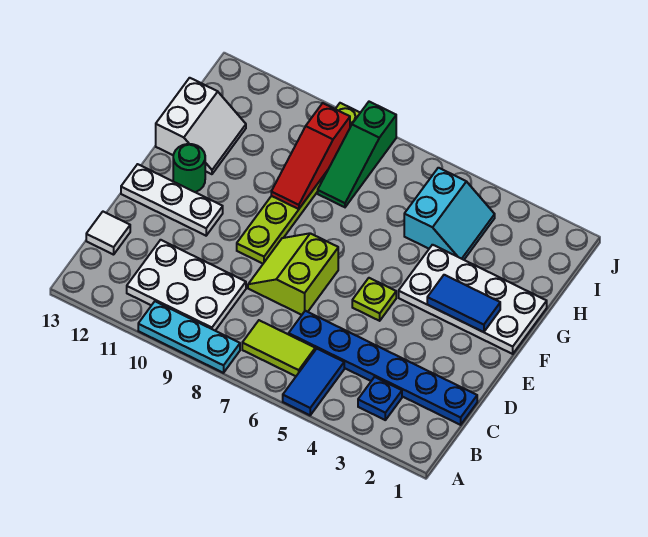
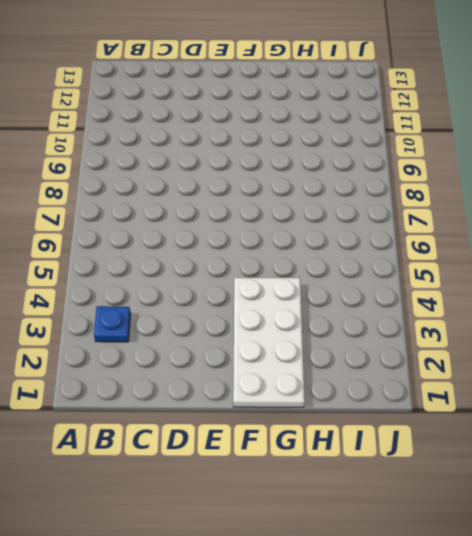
none -> blue 1x2 tile [283,349,344,415]
none -> cyan 1x3 plate [138,301,240,373]
none -> lime 1x2 tile [242,320,315,376]

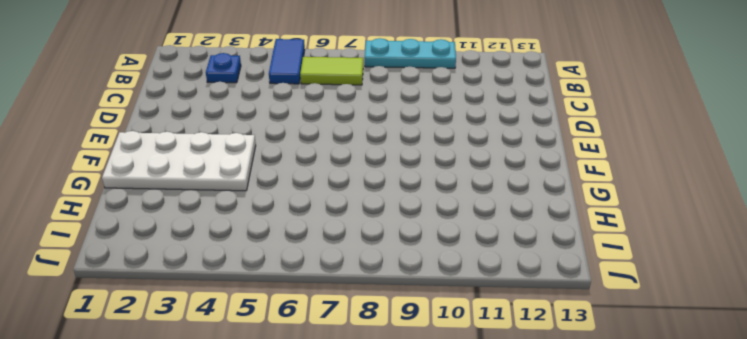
none -> white 2x3 plate [127,240,246,330]
none -> blue 1x6 plate [289,311,477,425]
none -> white 1x1 tile [86,212,130,255]

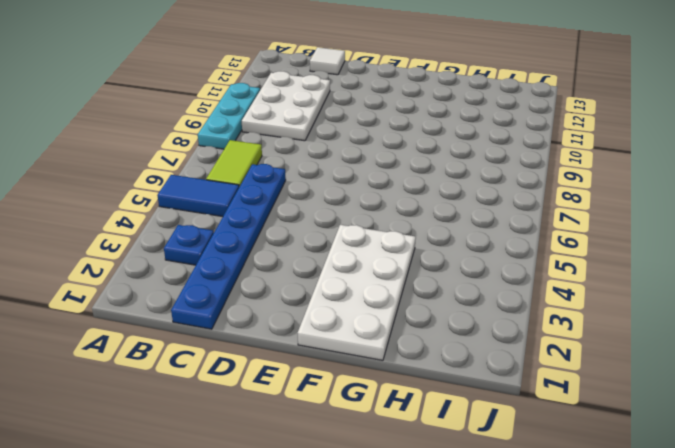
none -> lime 2x2 slope [248,233,338,315]
none -> lime 1x1 plate [352,278,396,321]
none -> lime 1x6 plate [237,103,360,264]

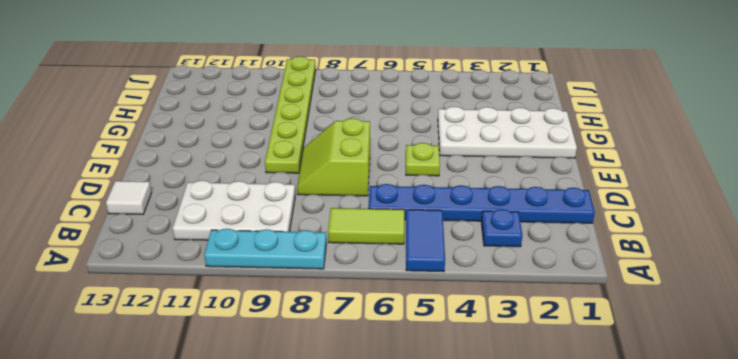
none -> white 1x3 plate [121,164,223,236]
none -> green 1x1 round brick [173,144,205,192]
none -> white 2x2 slope [156,78,246,174]

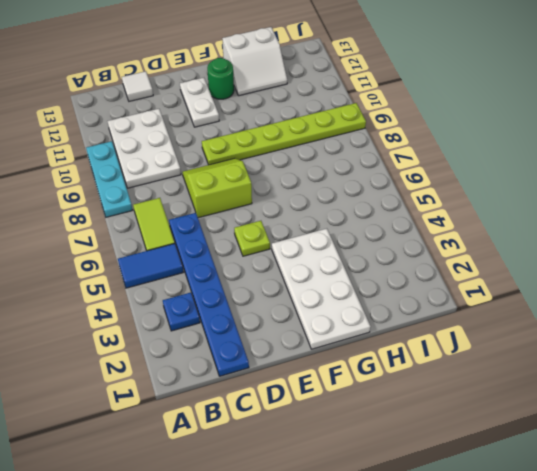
white 1x2 plate [180,78,219,127] -> white 1x3 plate [121,164,223,236]
none -> cyan 2x2 slope [404,168,495,260]
none -> green 1x3 slope [318,102,396,207]
none -> blue 1x2 tile [427,275,500,332]

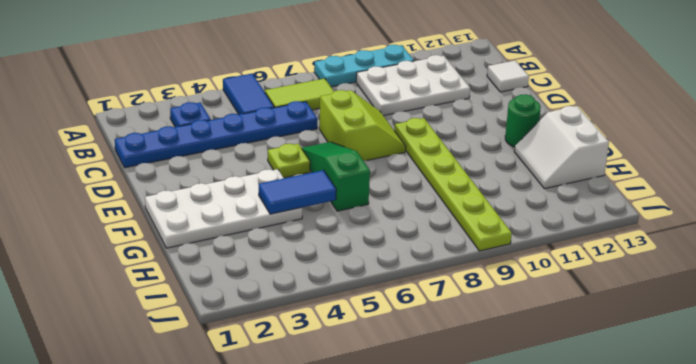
green 1x3 slope [302,142,370,211] -> green 1x3 slope moved to [318,102,396,207]
blue 1x2 tile [259,170,336,214] -> blue 1x2 tile moved to [427,275,500,332]
none -> white 1x3 plate [121,164,223,236]
none -> cyan 2x2 slope [404,168,495,260]
none -> red 1x3 slope [271,103,350,209]

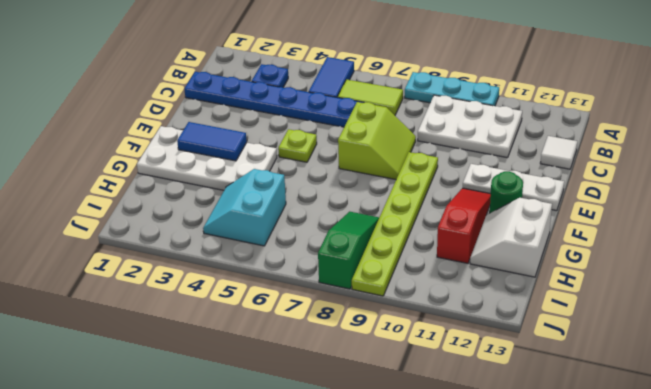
red 1x3 slope [437,188,491,263] -> red 1x3 slope moved to [271,103,350,209]

